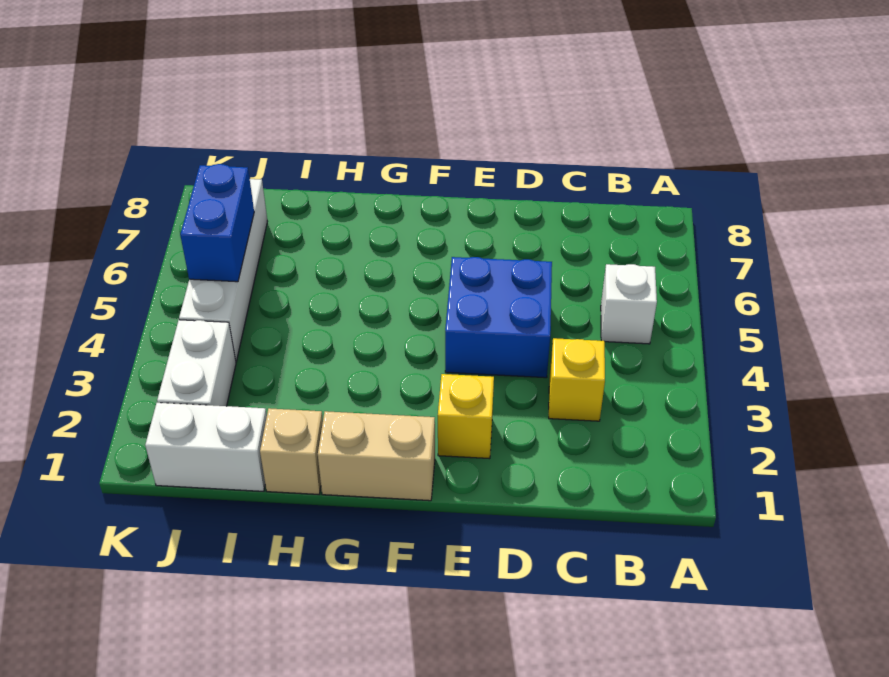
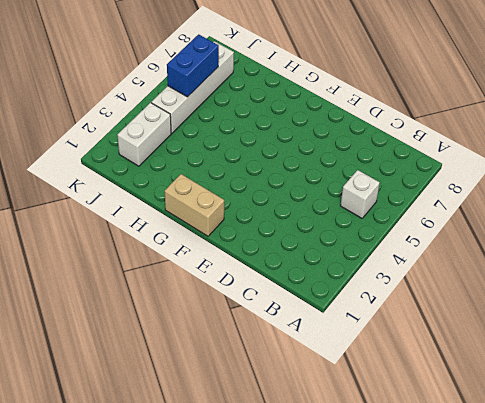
none -> yellow 1x1 brick [549,338,605,421]
none -> blue 2x2 brick [445,257,552,378]

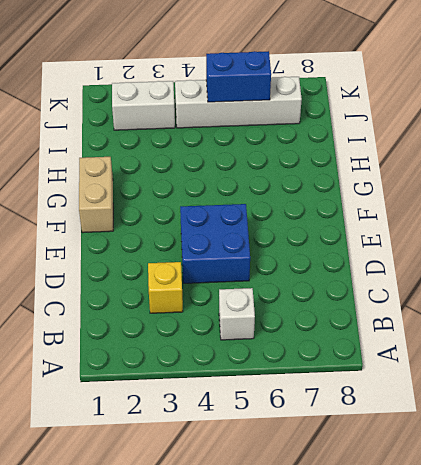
none -> yellow 1x1 brick [438,374,494,459]
none -> tan 1x1 brick [260,408,323,494]

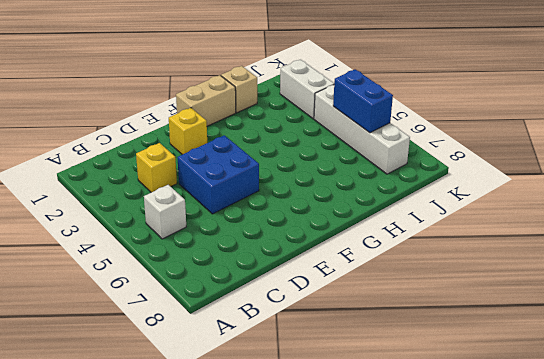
none -> white 1x2 brick [145,403,267,491]

